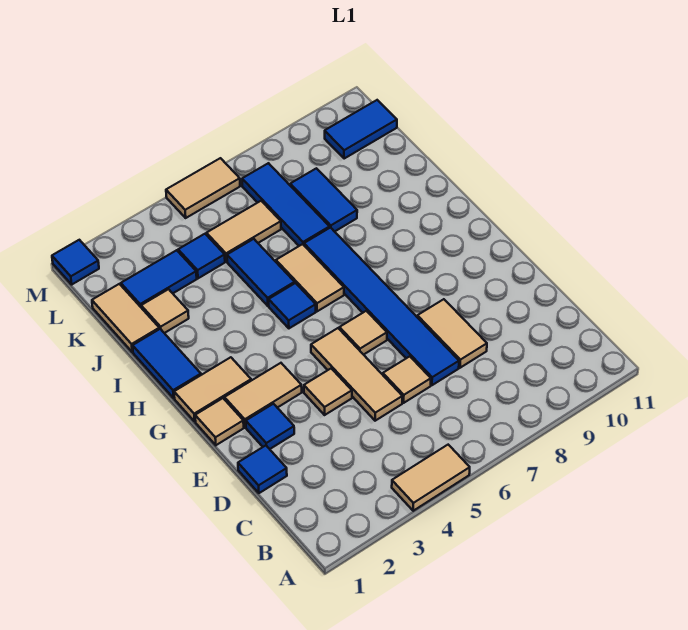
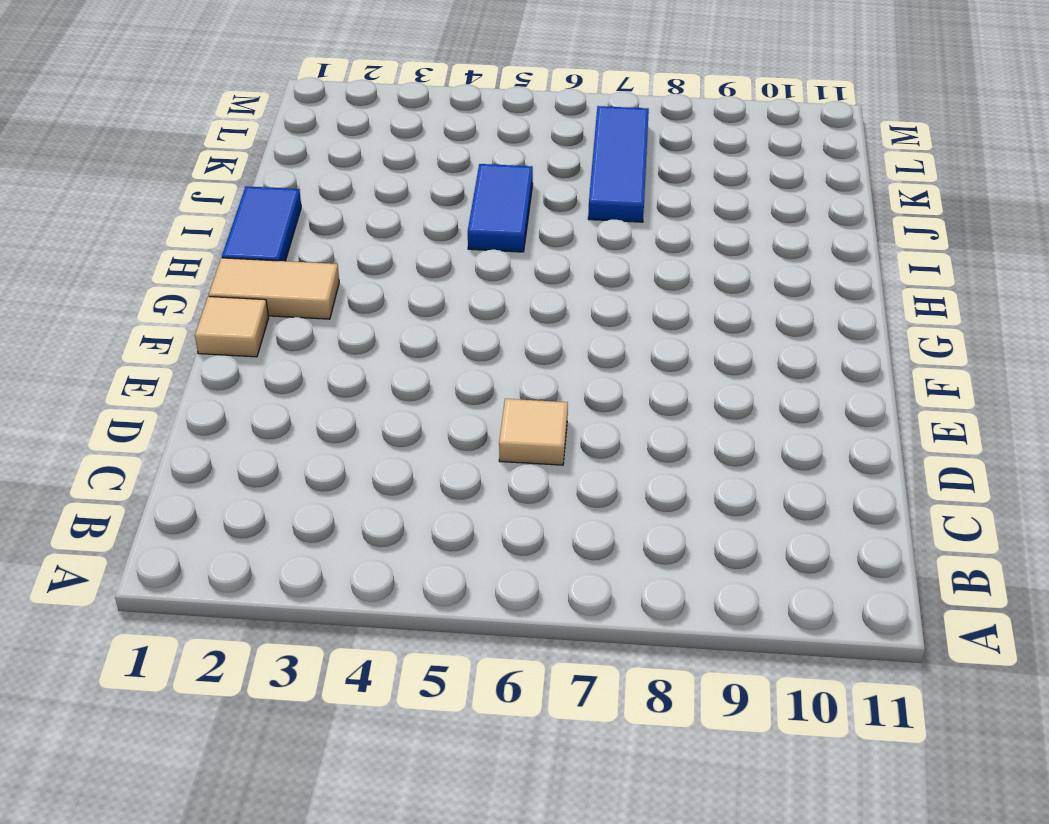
none -> tan 1x2 tile [392,445,470,511]
none -> blue 1x1 tile [238,446,287,493]
none -> tan 1x3 tile [311,328,402,421]

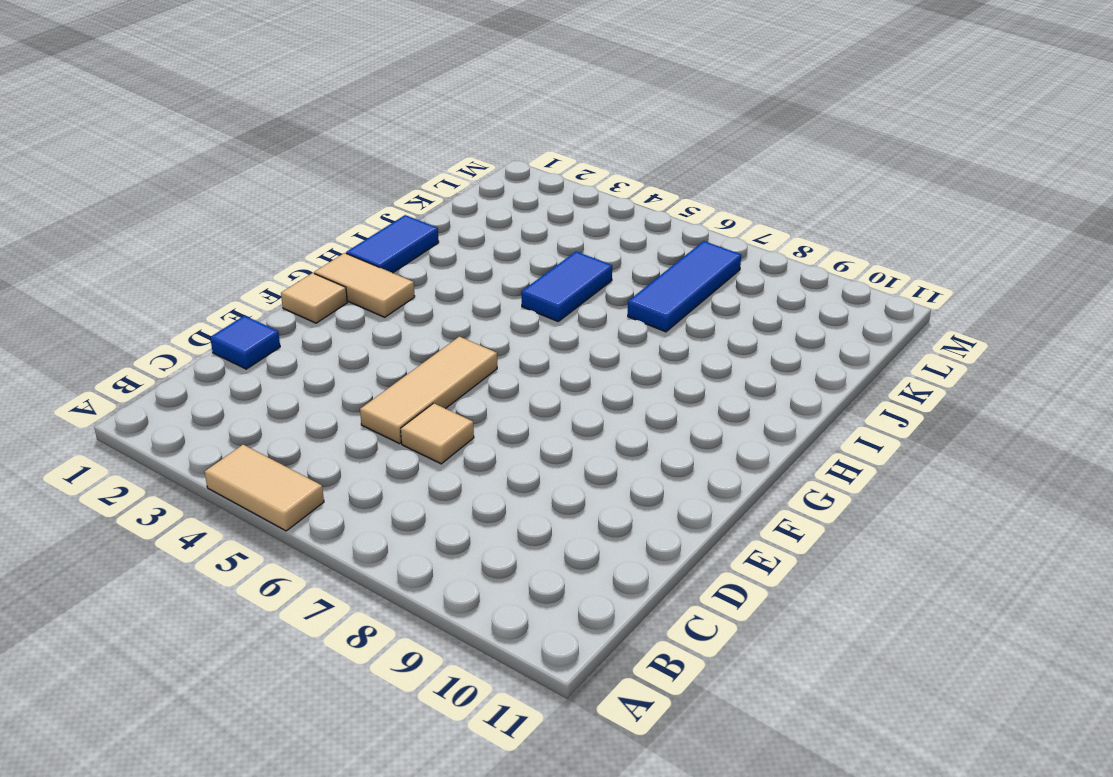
none -> blue 1x6 tile [304,228,459,385]
none -> tan 1x2 tile [417,299,487,368]
none -> blue 1x1 tile [246,404,294,449]

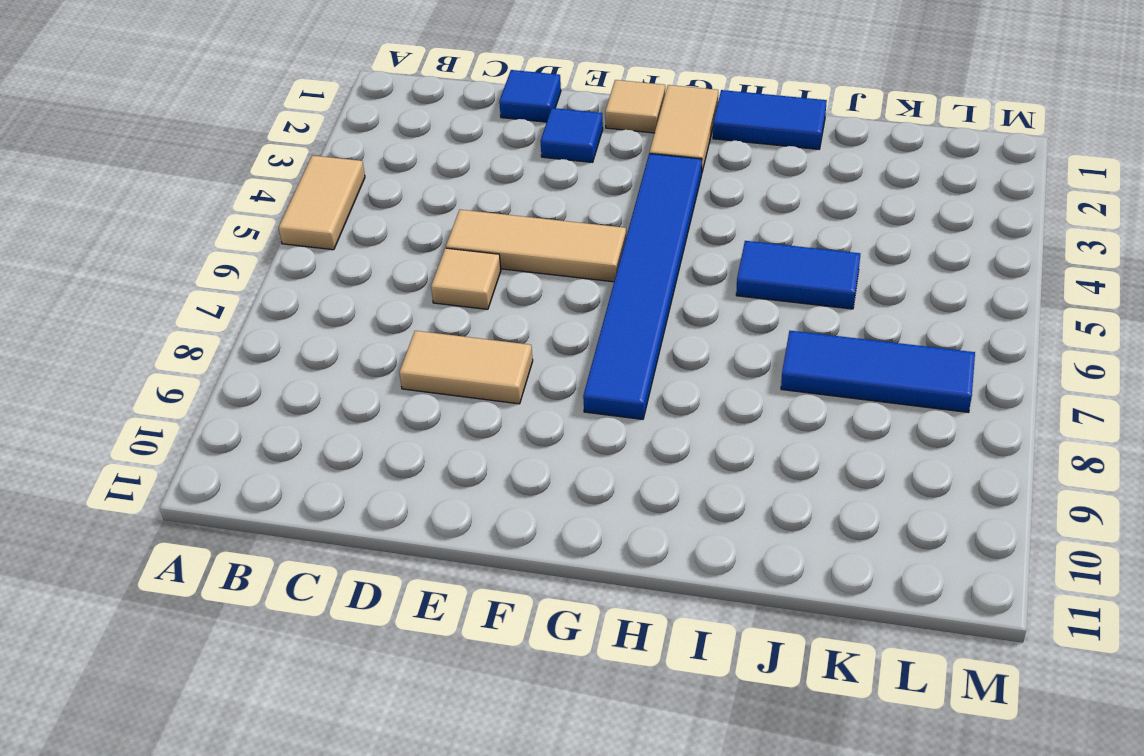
blue 1x6 tile [583,154,702,419] -> blue 1x6 tile turned to [304,228,459,385]
none -> tan 1x1 tile [304,369,352,415]
none -> tan 1x2 tile [224,363,302,427]
none -> tan 1x1 tile [339,311,387,355]

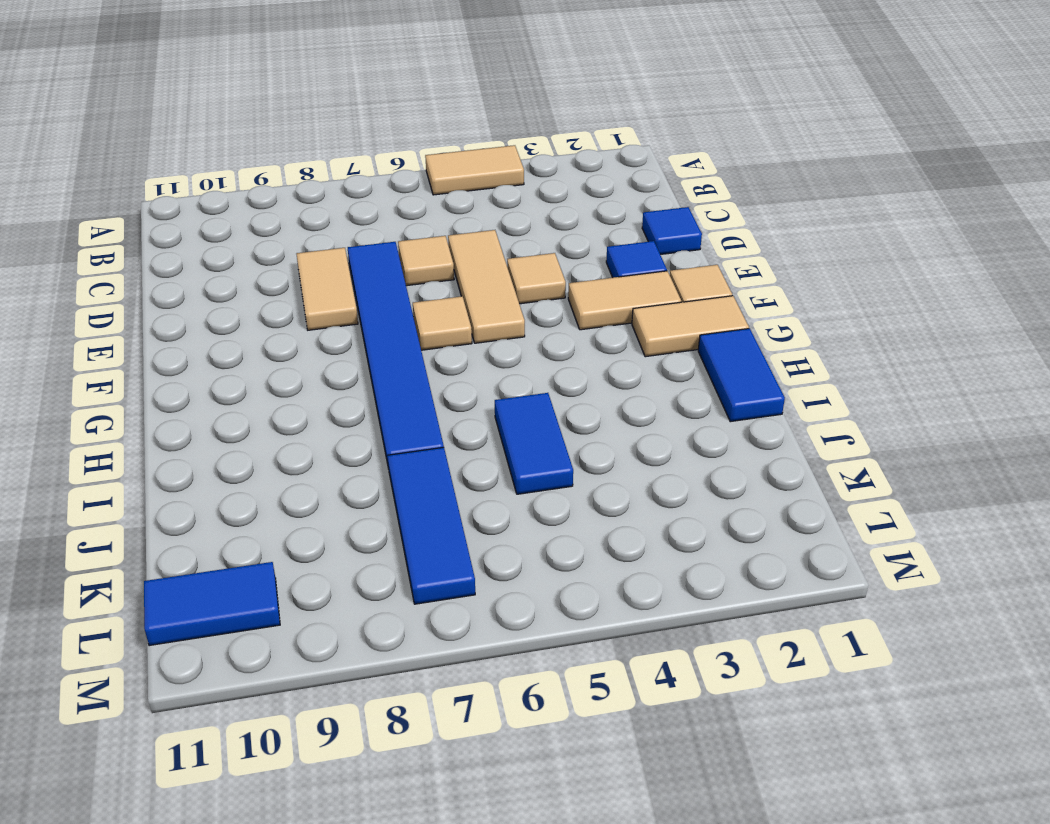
none -> blue 1x1 tile [269,283,316,328]
none -> tan 1x2 tile [276,244,344,311]
none -> tan 1x2 tile [92,284,159,352]

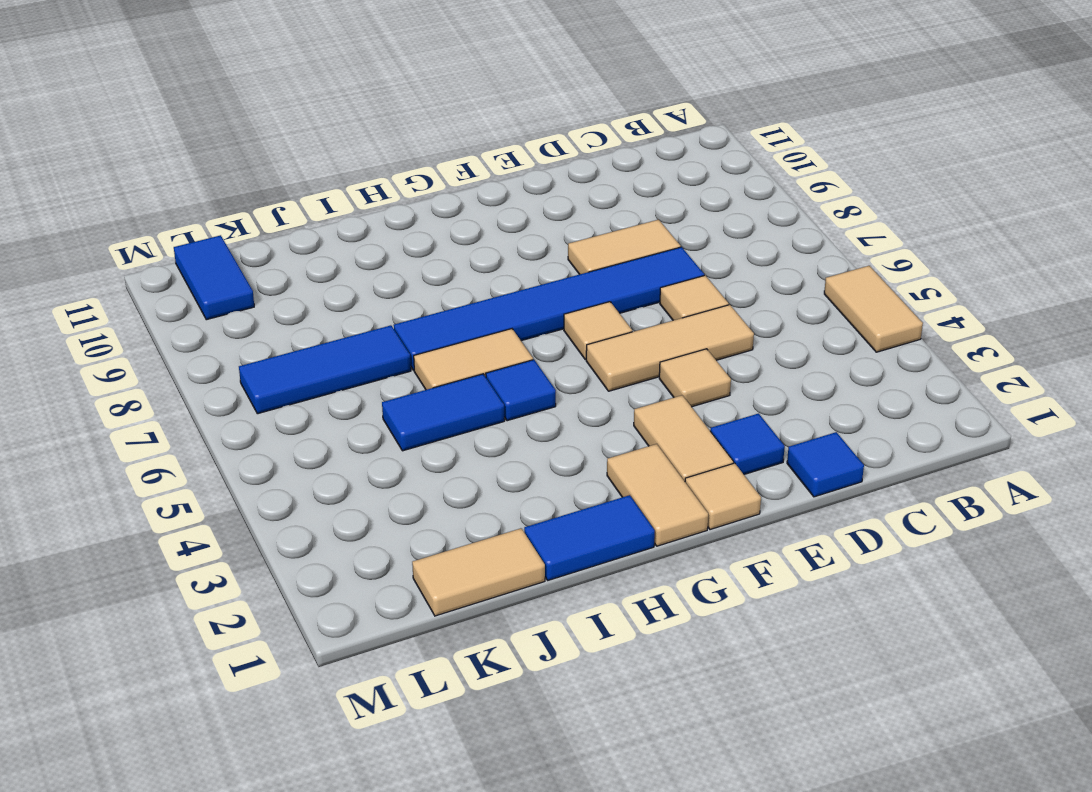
none -> tan 1x1 tile [141,289,189,333]
none -> blue 1x2 tile [290,168,357,232]
none -> blue 1x2 tile [121,250,197,307]

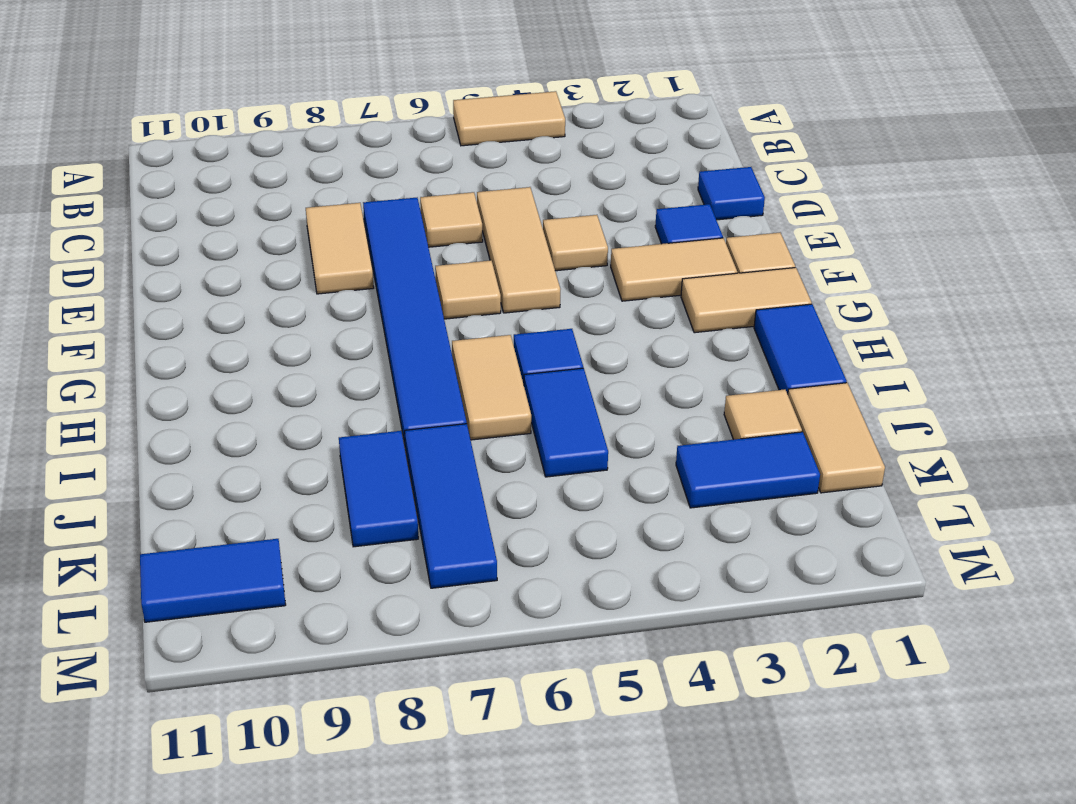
none -> blue 1x1 tile [178,234,225,278]
none -> tan 1x2 tile [207,201,281,262]
none -> blue 1x1 tile [52,240,99,284]

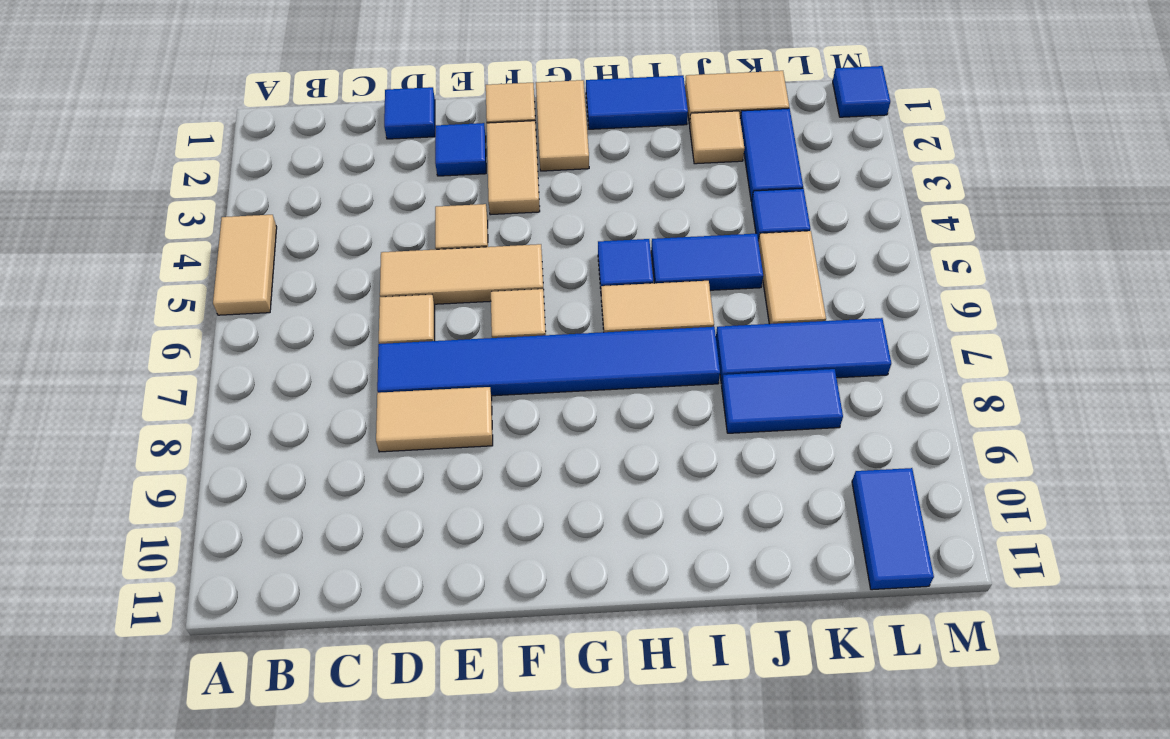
none -> tan 1x2 tile [166,158,240,218]

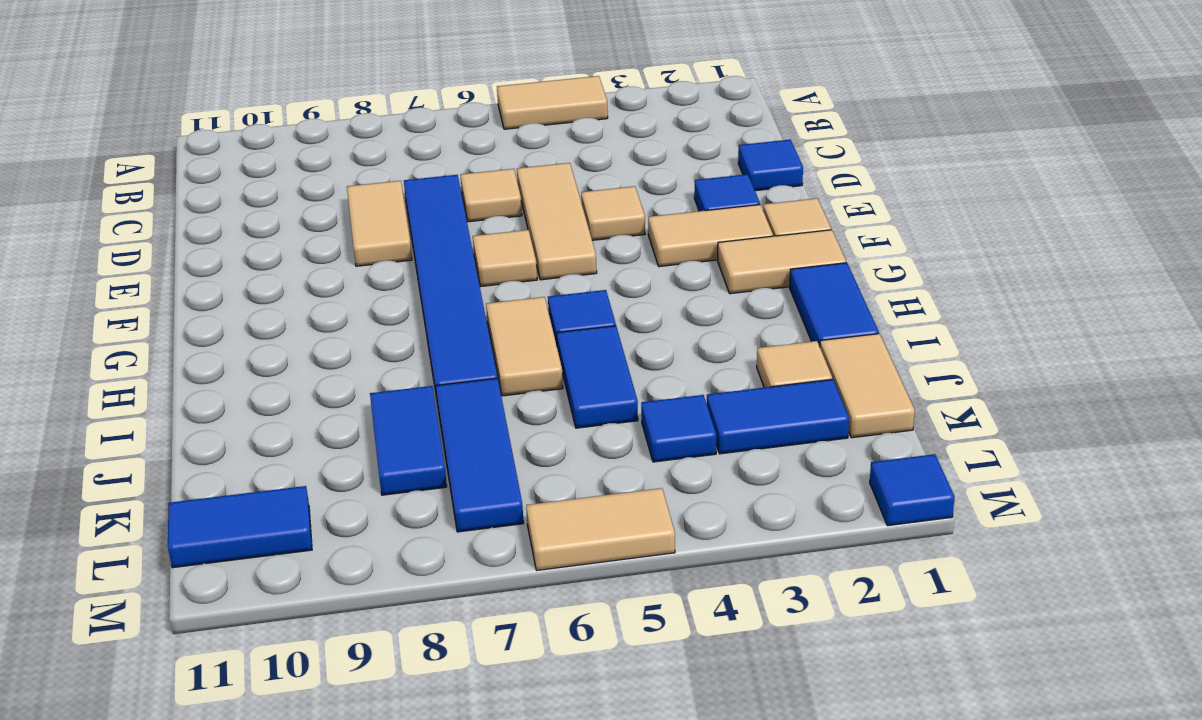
none -> tan 1x2 tile [207,201,281,262]

